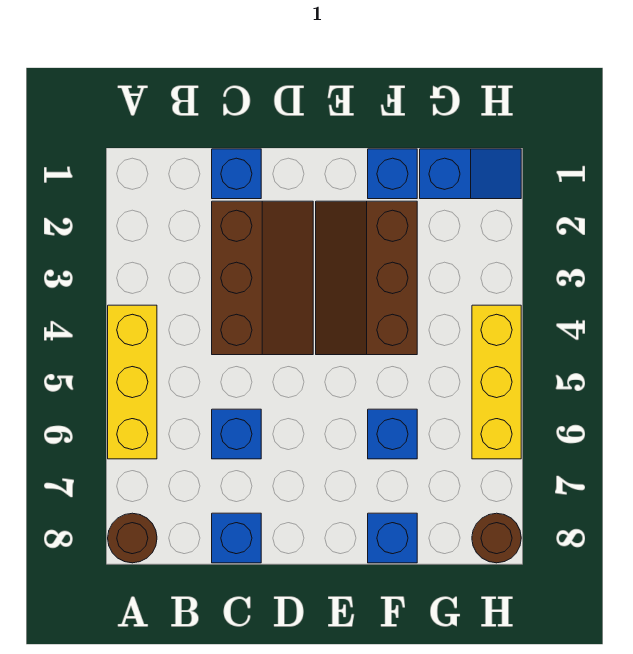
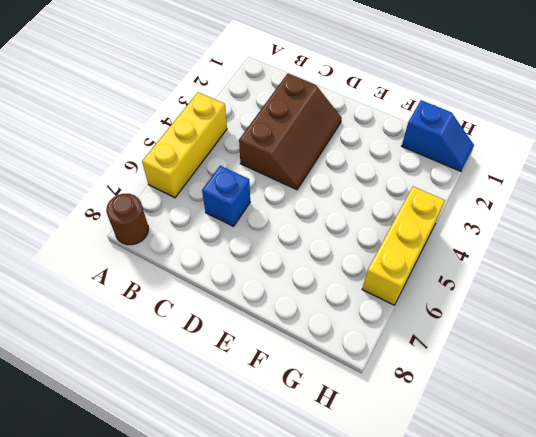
none -> blue 1x1 brick [212,149,261,199]
none -> blue 1x1 brick [212,513,261,563]
none -> brown 2x3 slope [316,201,417,355]

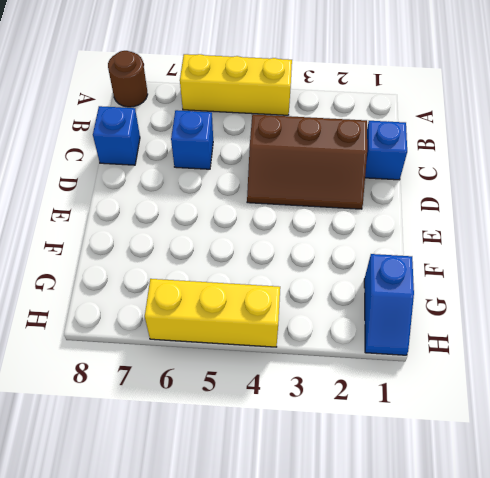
none -> brown 2x3 slope [316,201,417,355]
none -> blue 1x1 brick [368,149,417,199]
none -> blue 1x1 brick [368,409,417,459]

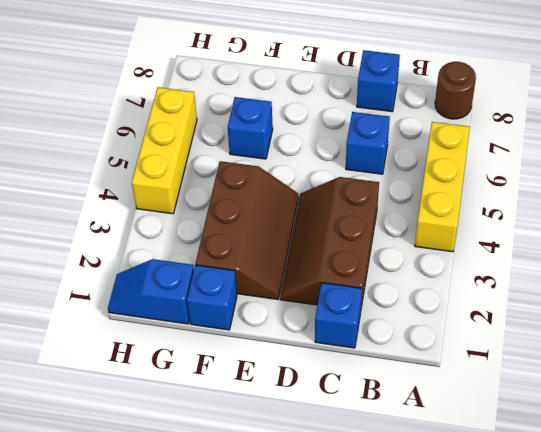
none -> blue 1x1 brick [368,513,417,563]
none -> brown 1x1 round brick [472,513,521,563]

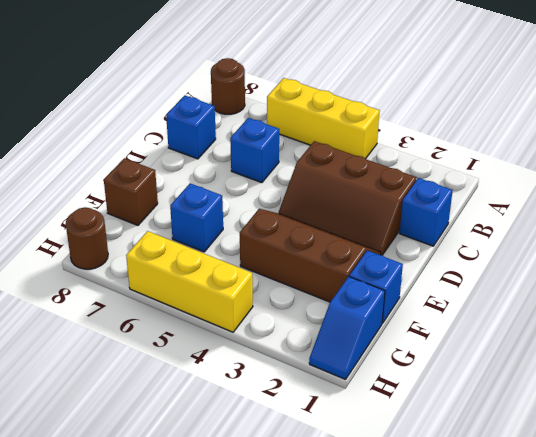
brown 1x1 brick [104,158,158,225] -> blue 1x1 brick [368,513,417,563]

